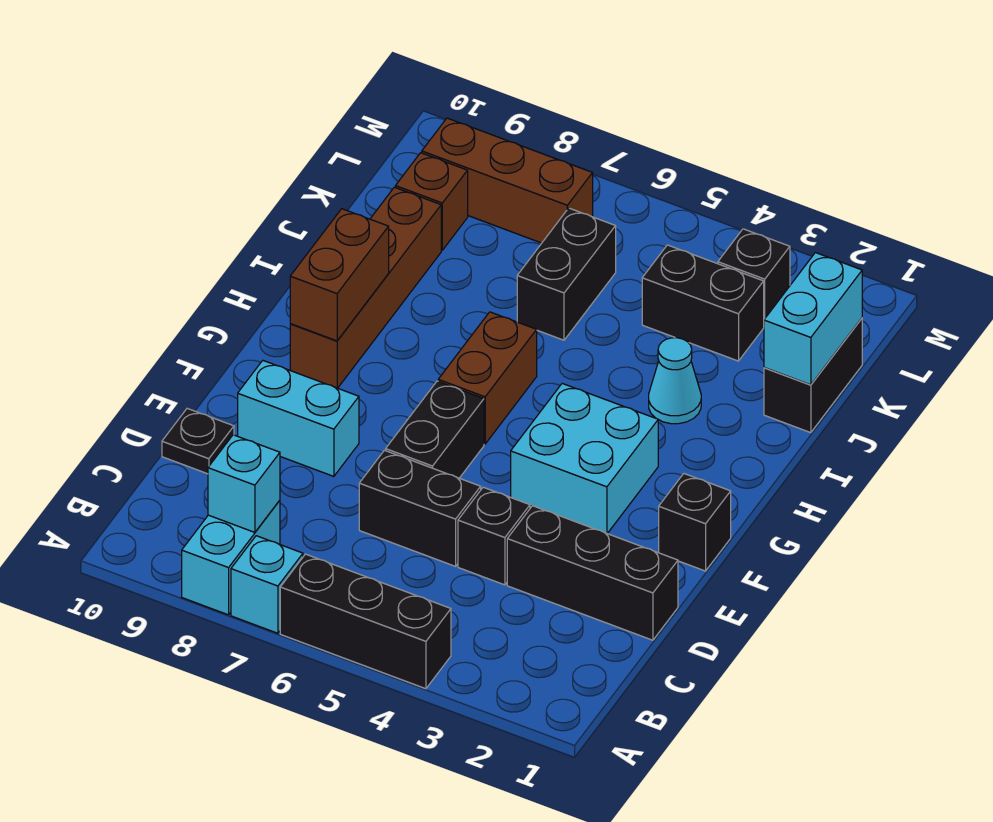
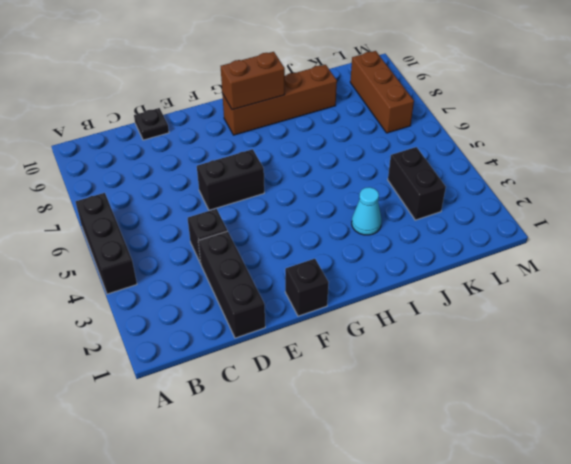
none -> cyan 1x1 brick [231,536,303,633]
none -> cyan 1x2 brick [182,500,280,615]
none -> black 1x2 brick [359,450,481,566]

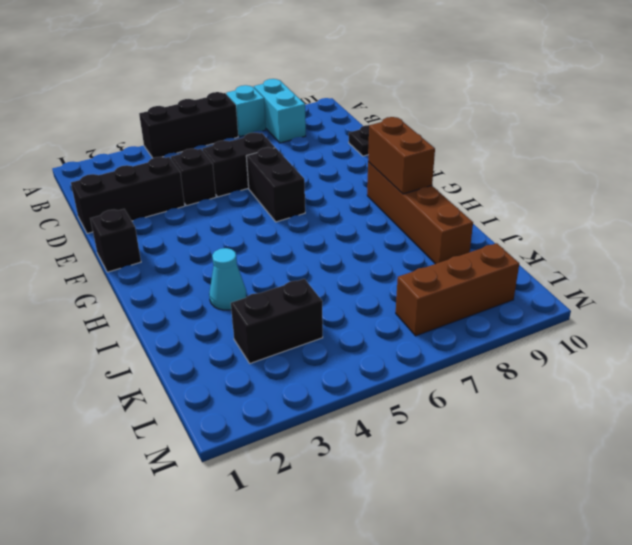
none -> cyan 1x2 brick [238,361,359,476]
none -> cyan 2x2 brick [511,384,658,534]
none -> brown 1x2 brick [438,312,537,444]

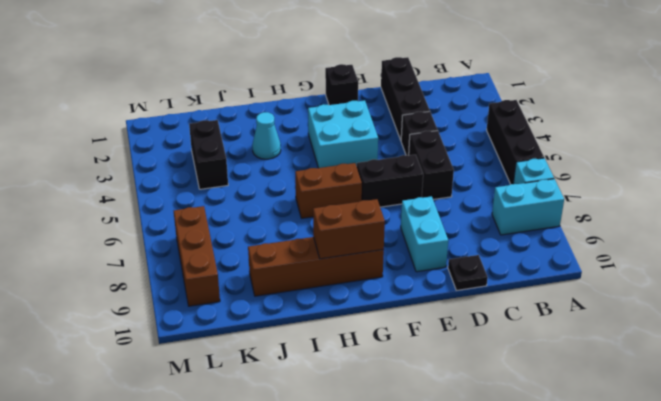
none -> black 1x2 brick [764,318,862,433]
none -> black 1x2 brick [517,208,616,340]
none -> brown 1x1 brick [395,153,468,250]

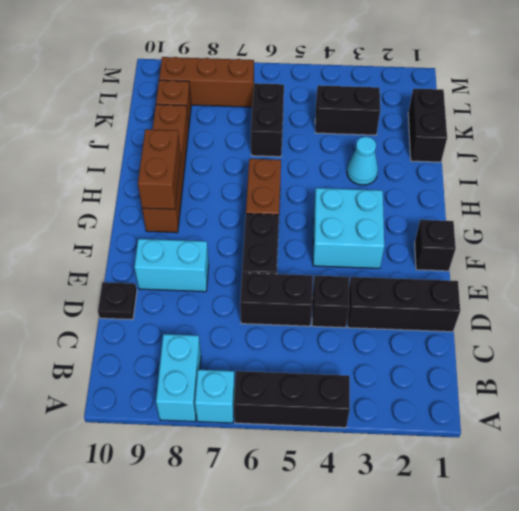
none -> black 1x1 brick [718,229,790,319]
none -> cyan 1x1 brick [208,435,280,532]
none -> cyan 1x2 brick [764,253,862,385]

